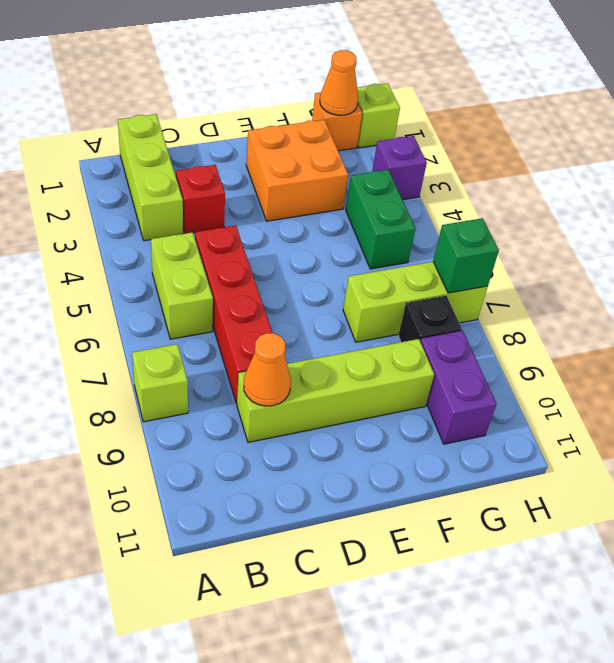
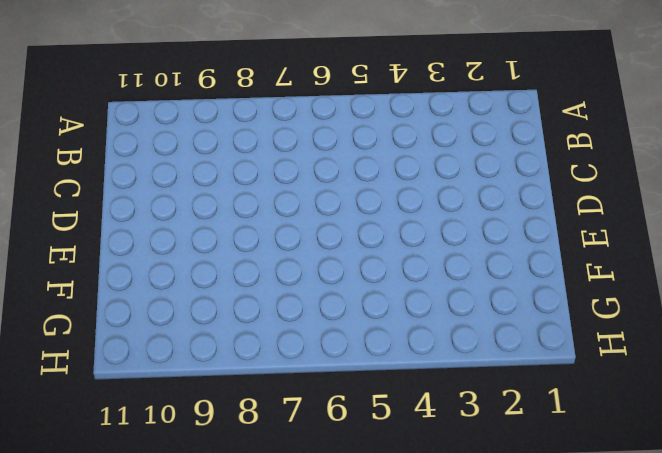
none -> lime 1x1 brick [132,344,188,422]
none -> lime 1x3 brick [118,114,183,241]
none -> lime 1x2 brick [151,232,213,339]

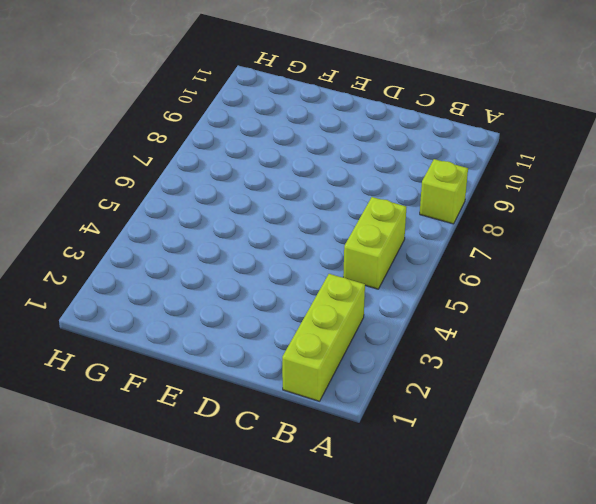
none -> red 1x1 brick [176,165,225,233]
none -> red 1x4 brick [195,226,272,404]
none -> lime 1x4 brick [237,339,434,442]

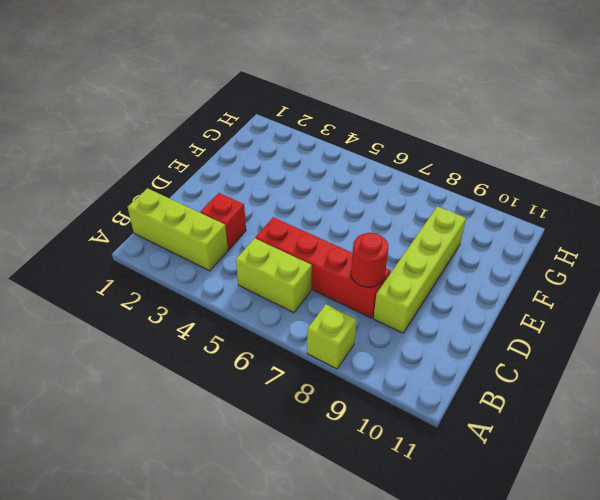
red 1x1 round brick [351,232,388,287] -> none
none -> orange 2x2 brick [246,120,348,221]
none -> lime 1x3 brick [343,262,488,342]
none -> orange 1x1 brick [312,92,362,151]

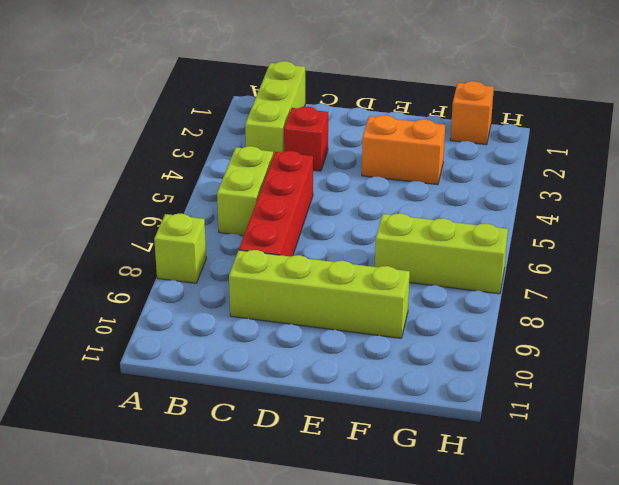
orange 1x2 brick [362,115,445,185] -> orange 2x2 brick [246,120,348,221]
none -> green 1x2 brick [346,170,415,269]
none -> black 1x1 brick [398,296,462,342]
none -> purple 1x2 brick [420,331,497,444]

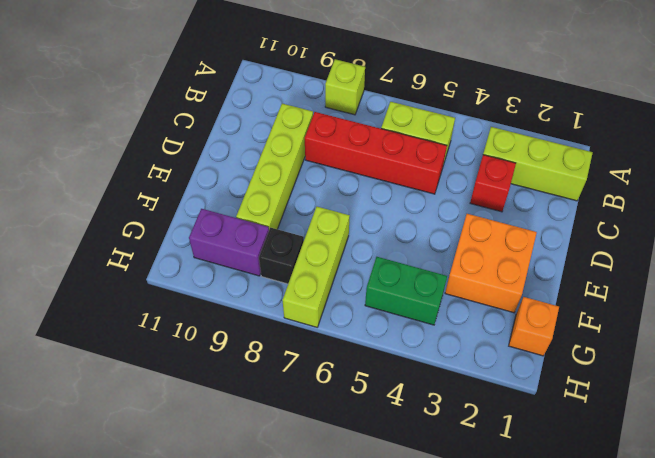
none -> lime 1x1 brick [357,83,400,148]
none -> purple 1x1 brick [372,136,427,200]
none -> orange 1x1 cone [244,333,291,406]

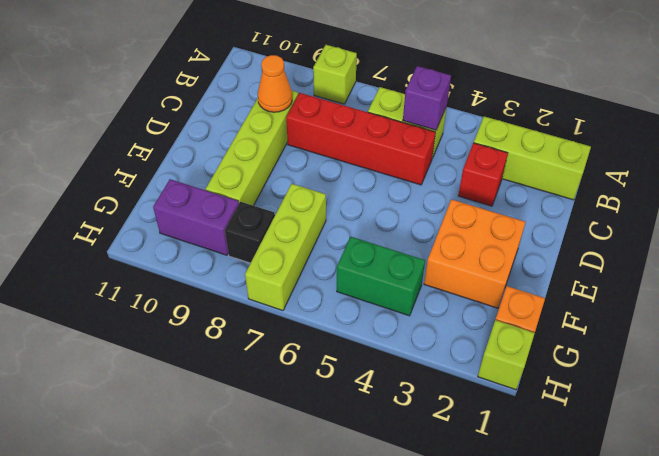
purple 1x1 brick [403,66,451,130] -> purple 1x1 brick moved to [372,136,427,200]
none -> orange 1x1 cone [320,50,358,115]
none -> green 1x1 brick [433,218,499,293]

